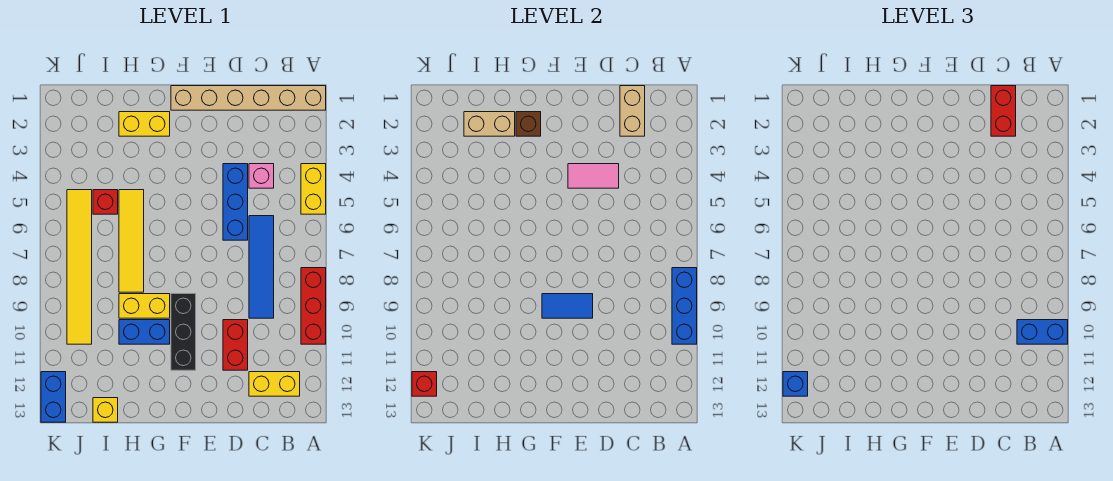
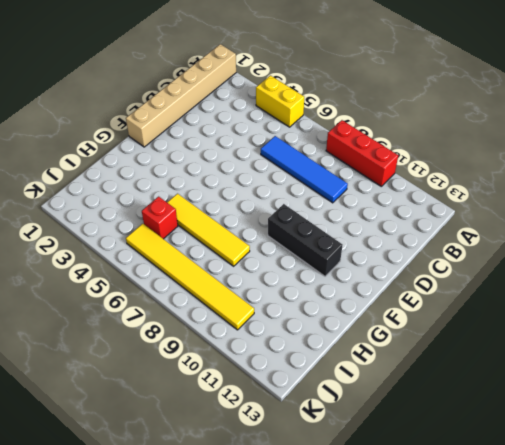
none -> yellow 1x2 brick [249,372,300,396]
none -> pink 1x1 brick [249,164,274,188]
none -> blue 1x3 brick [223,164,248,240]

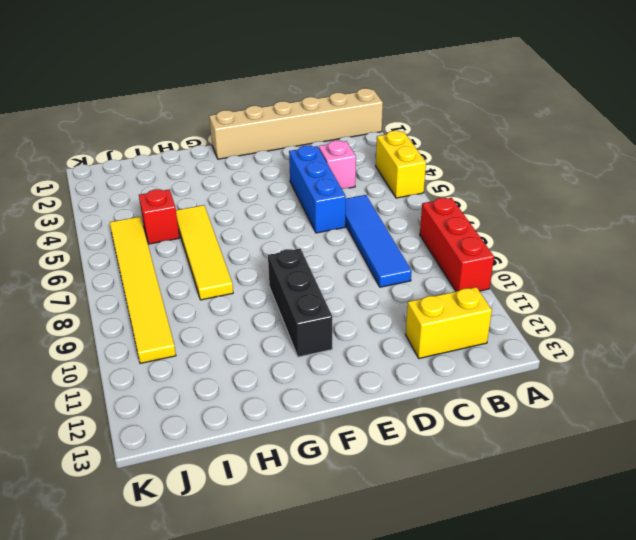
none -> red 1x2 brick [223,320,248,370]
none -> yellow 1x2 brick [119,112,170,136]
none -> yellow 1x2 brick [119,294,170,318]

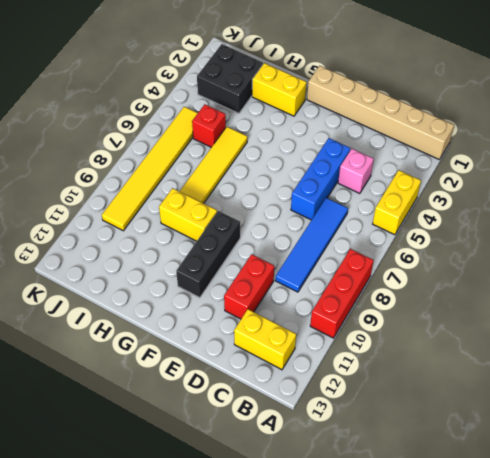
black 2x2 brick [197,44,263,113] -> none
none -> blue 1x2 brick [119,320,170,344]
none -> yellow 1x1 brick [93,398,118,422]
none -> blue 1x2 brick [41,372,66,422]

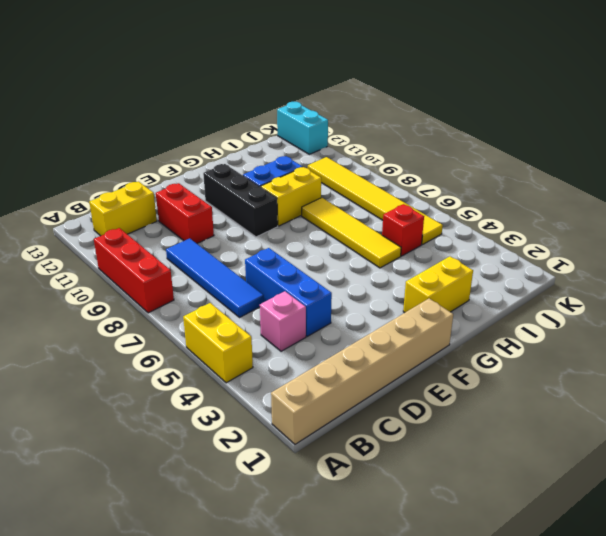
cyan 1x2 brick [277,102,328,154] -> blue 1x2 brick [41,372,66,422]
none -> yellow 1x1 brick [93,398,118,422]
none -> blue 1x3 brick [672,268,697,344]
none -> tan 1x2 brick [620,86,645,136]

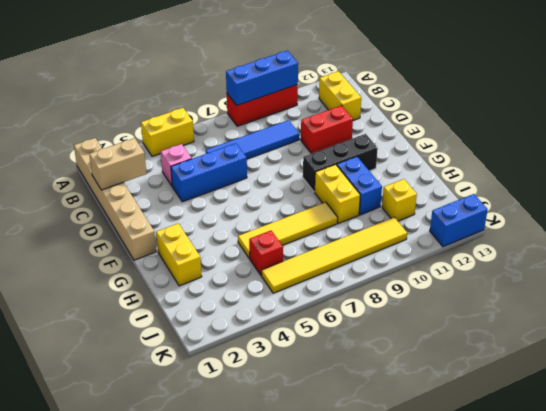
yellow 1x1 brick [382,179,417,221] -> yellow 1x1 brick moved to [93,398,118,422]
none -> pink 1x2 tile [568,164,619,188]
none -> blue 1x2 tile [542,294,593,318]
none -> brown 1x1 brick [516,112,541,136]

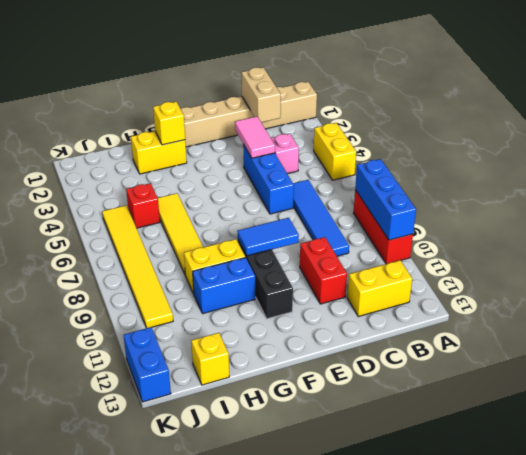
pink 1x2 tile [235,116,275,158] -> pink 1x2 tile turned to [568,164,619,188]
yellow 1x1 brick [153,102,185,145] -> brown 1x1 brick [516,112,541,136]
none -> tan 1x2 brick [464,112,515,136]
none -> red 1x1 brick [412,372,437,396]
none -> blue 1x2 brick [1017,320,1068,344]

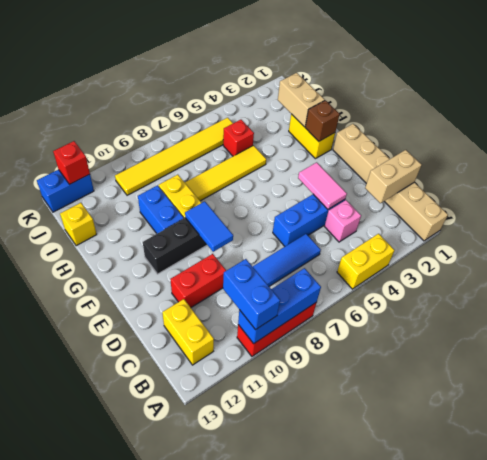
none -> red 1x2 brick [991,86,1016,136]
none -> blue 1x1 brick [783,372,808,396]

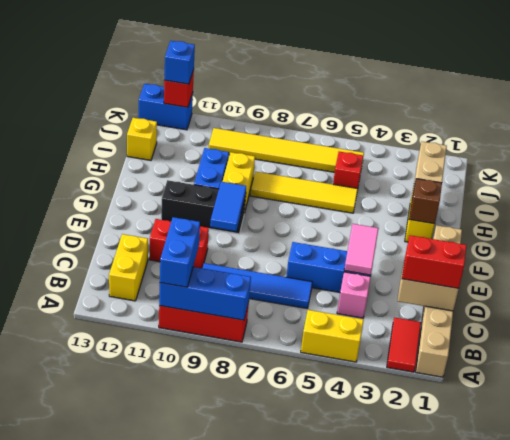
red 1x2 tile [387,318,421,372] -> none

